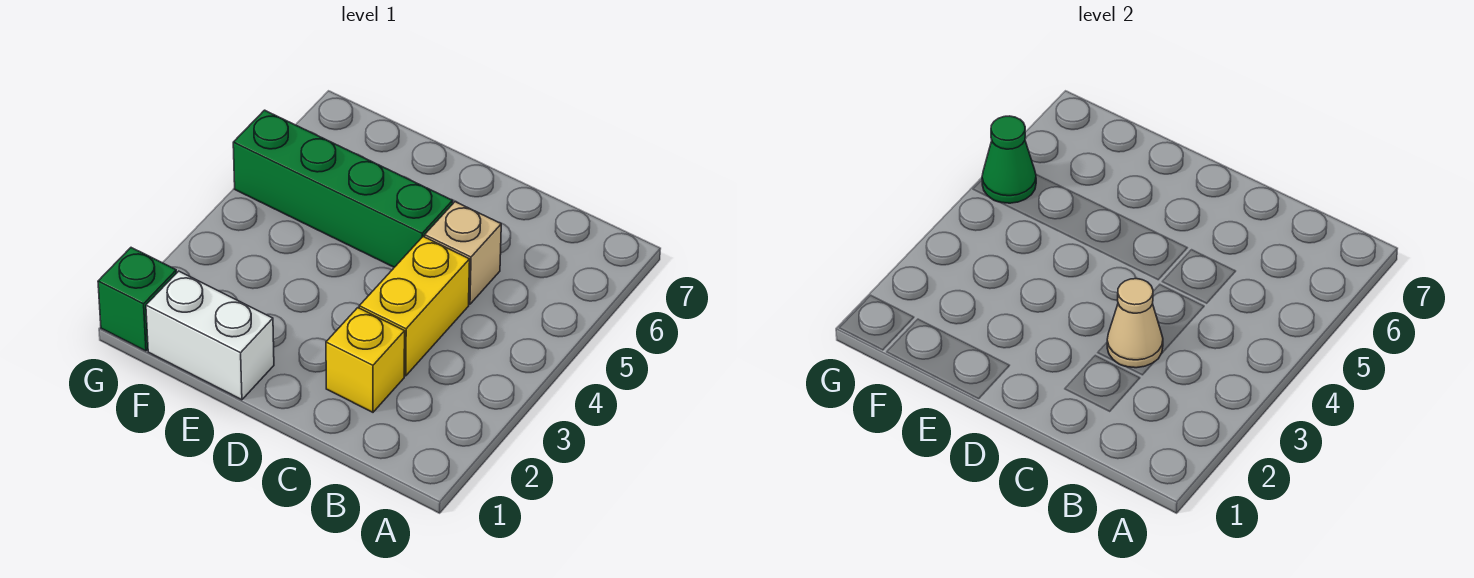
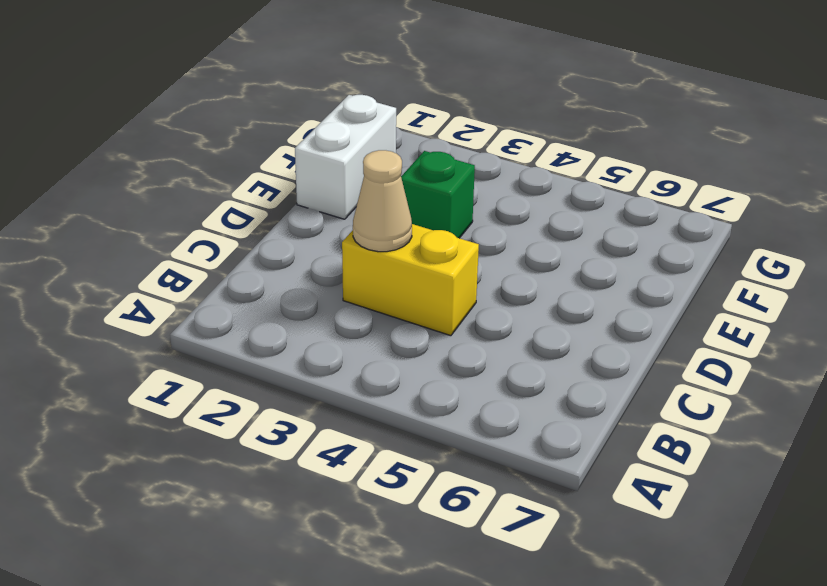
green 1x1 brick [401,151,475,238] -> green 1x1 brick moved to [98,248,176,351]
none -> yellow 1x1 brick [326,308,405,412]
none -> tan 1x1 brick [425,202,501,304]

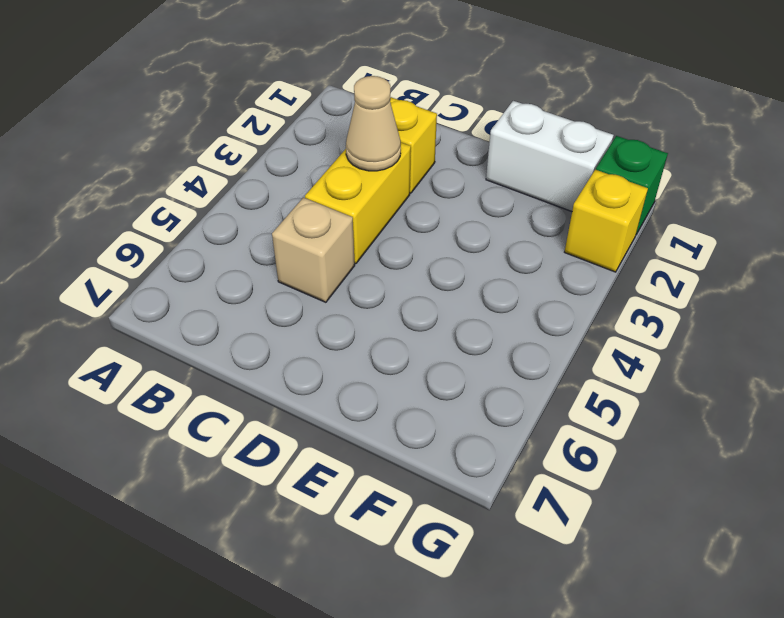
yellow 1x1 brick [565,170,648,272] -> none
none -> green 1x4 brick [233,110,453,267]
none -> green 1x1 cone [982,116,1036,203]

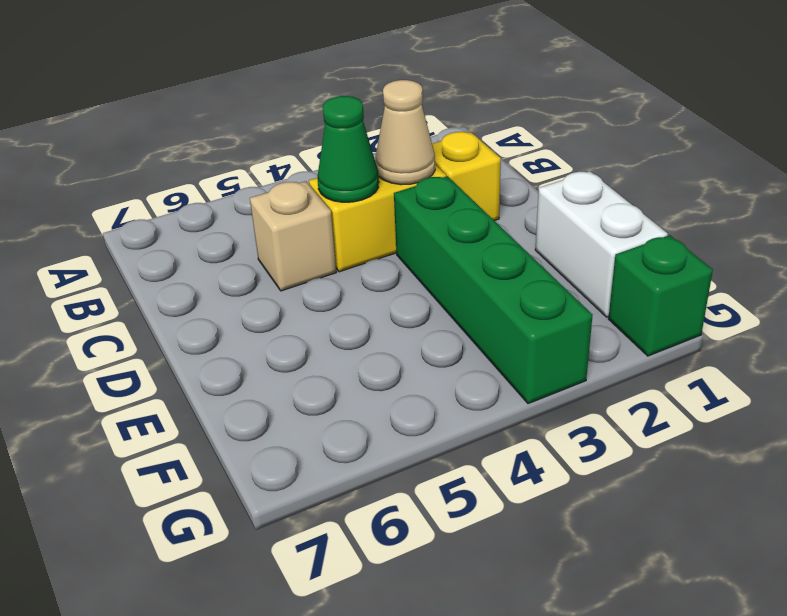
green 1x1 cone [317,96,379,202] -> green 1x1 cone moved to [982,116,1036,203]
green 1x4 brick [394,176,593,404] -> green 1x4 brick moved to [233,110,453,267]

